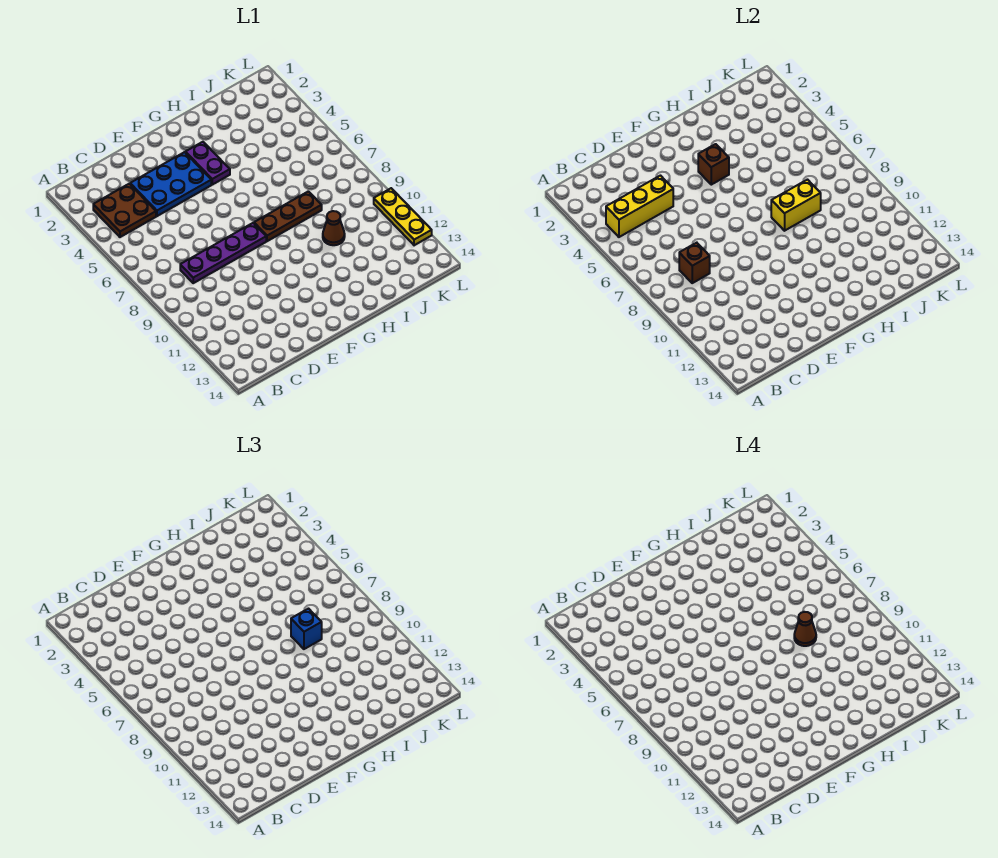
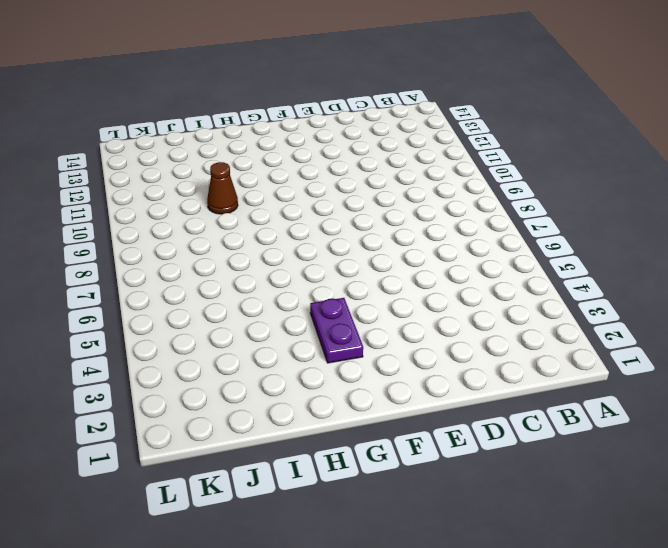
none -> brown 2x2 plate [93,184,156,237]
none -> purple 1x4 plate [180,223,266,283]
none -> blue 2x3 plate [130,152,211,216]

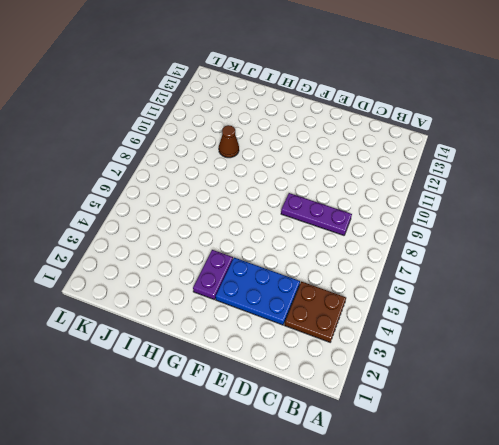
purple 1x3 plate [281,193,352,235] -> purple 1x4 plate [180,223,266,283]
none -> brown 1x3 plate [254,191,322,241]
none -> yellow 1x3 plate [374,188,432,245]
none -> yellow 1x3 brick [606,176,673,237]

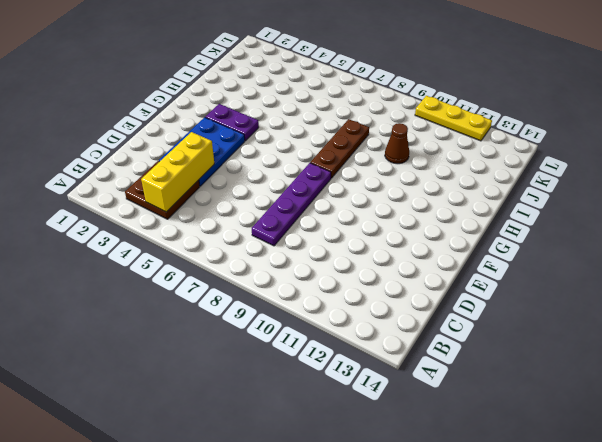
none -> brown 1x1 brick [679,243,710,283]
none -> brown 1x1 brick [698,144,729,185]
none -> yellow 1x2 brick [771,180,821,231]

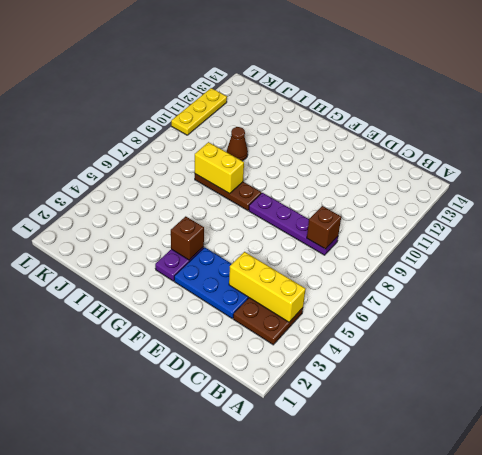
none -> blue 1x1 brick [291,609,322,649]
none -> brown 1x1 cone [794,612,816,646]

